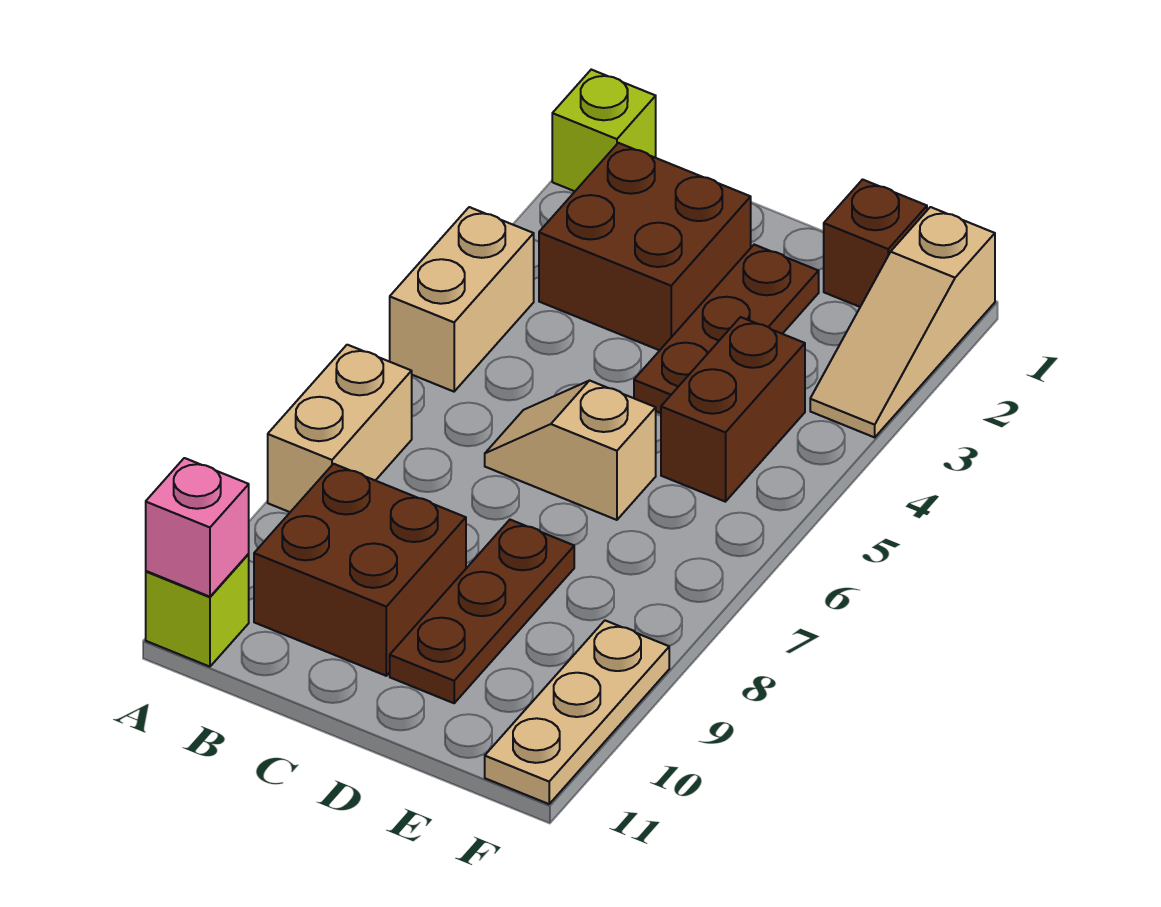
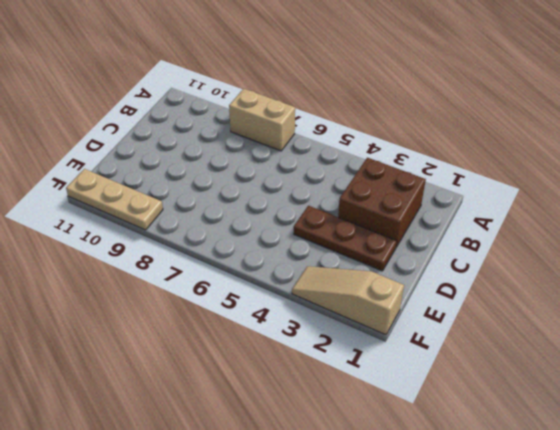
none -> lime 1x1 brick [552,70,656,191]
none -> tan 1x2 brick [390,207,534,392]
none -> lime 1x1 brick [146,554,249,667]

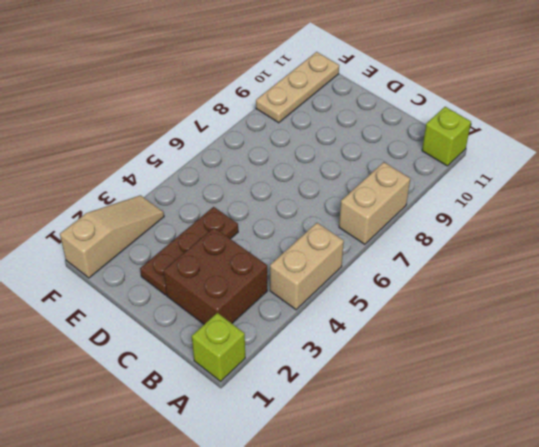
none -> brown 2x2 brick [254,464,466,676]
none -> tan 1x2 slope [485,381,656,520]
none -> brown 1x3 plate [390,520,574,703]

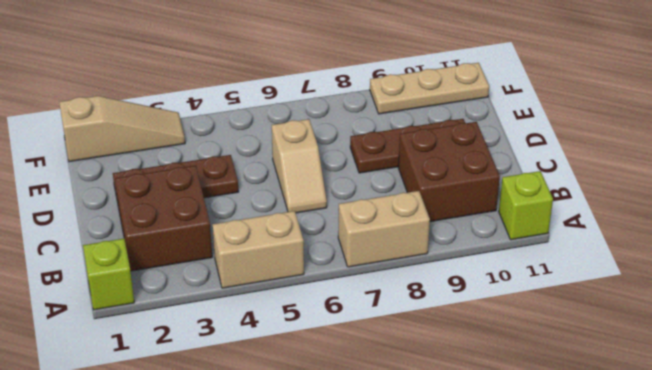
none -> brown 1x1 brick [824,180,927,307]
none -> brown 1x2 brick [661,317,805,502]
none -> pink 1x1 brick [146,458,249,597]

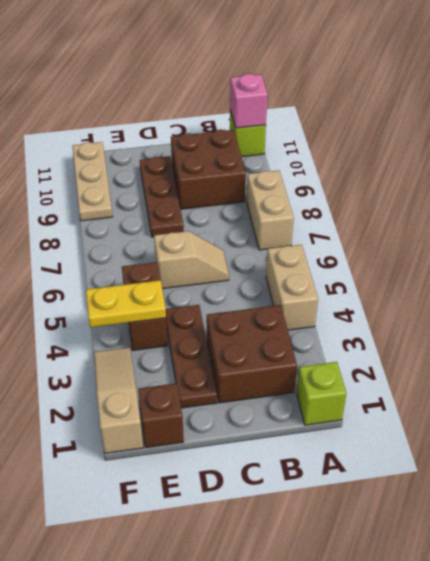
yellow 1x2 plate [86,280,166,328] -> none

